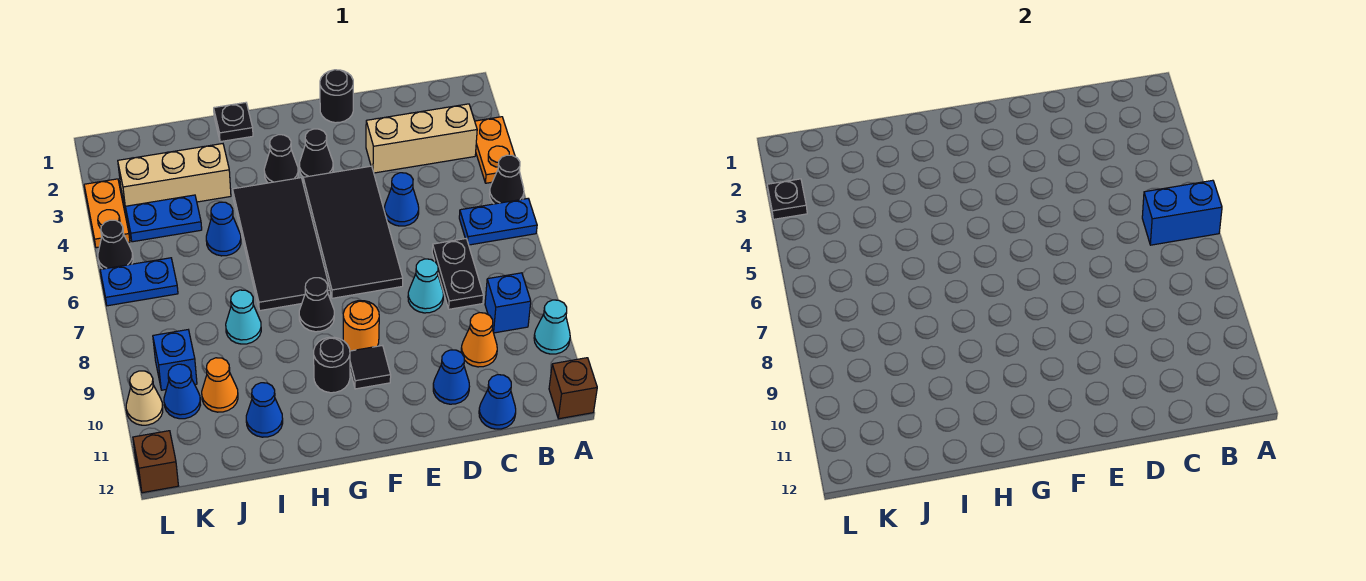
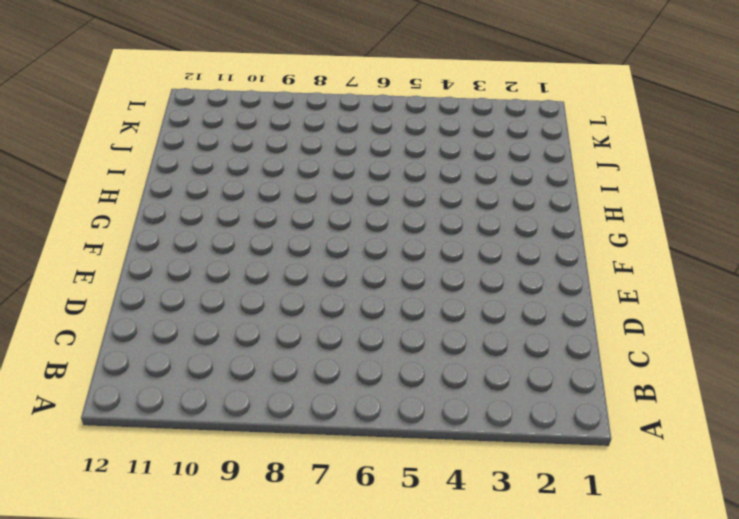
none -> orange 1x2 plate [475,117,515,183]
none -> black 1x1 cone [489,155,524,204]
none -> blue 1x2 plate [459,199,537,245]
none -> cyan 1x1 cone [534,300,570,354]

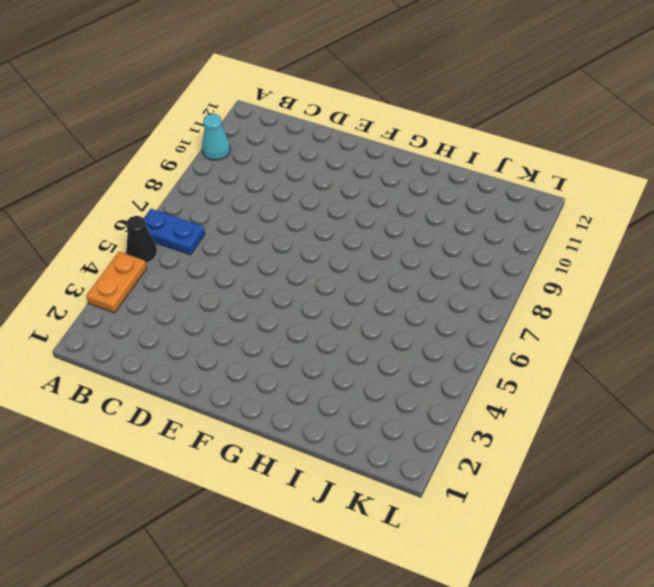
none -> brown 1x1 brick [549,358,597,419]
none -> tan 1x3 brick [366,104,477,173]
none -> blue 1x1 brick [485,273,531,333]
none -> black 1x2 plate [432,239,484,309]

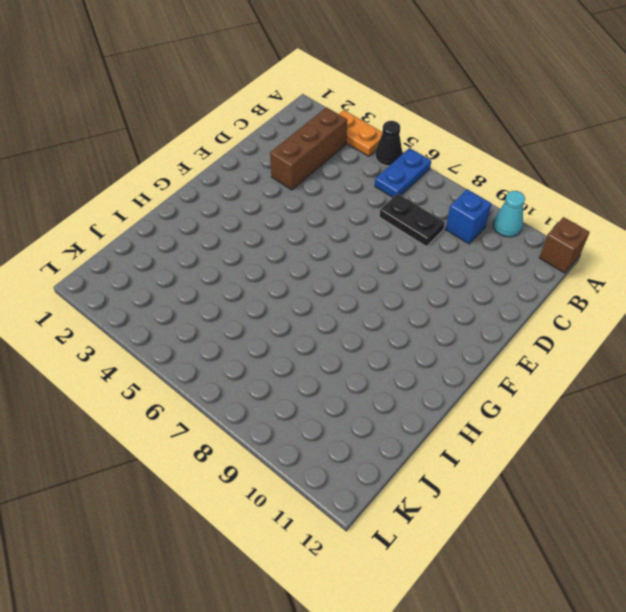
brown 1x3 brick [270,107,347,190] -> tan 1x3 brick [366,104,477,173]
none -> orange 1x1 cone [461,313,497,367]
none -> blue 1x1 cone [479,375,516,429]
none -> blue 1x1 cone [384,173,419,226]
none -> cyan 1x1 cone [408,259,443,313]

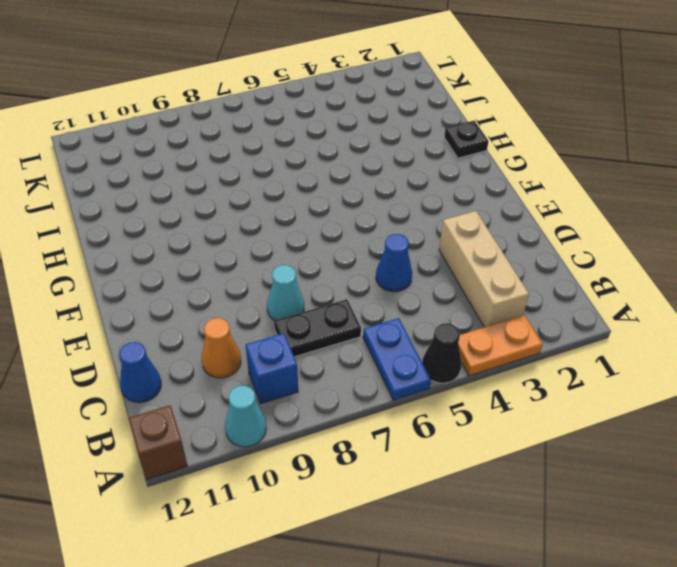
none -> blue 1x1 cone [433,350,470,404]
none -> black 1x1 round brick [320,70,353,123]
none -> black 2x4 tile [303,166,403,298]
none -> black 1x1 cone [299,129,333,177]

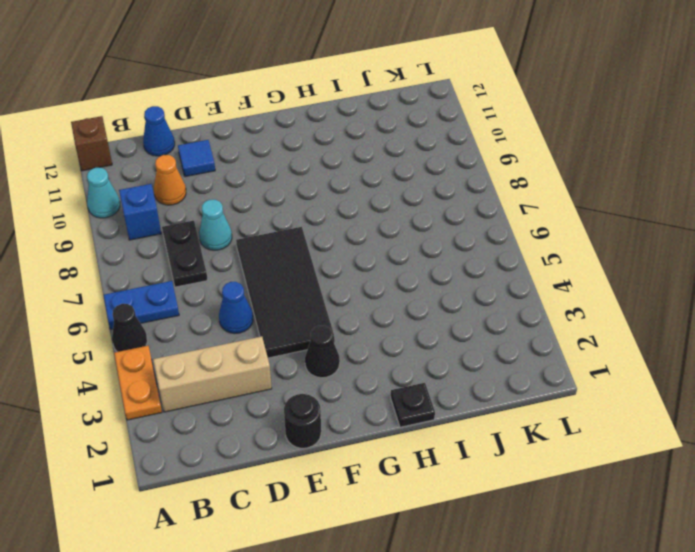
blue 1x1 tile [178,140,215,177] -> blue 1x1 cone [433,350,470,404]
none -> orange 1x1 round brick [343,301,379,351]
none -> black 1x1 tile [350,345,391,389]
none -> black 1x1 cone [264,135,298,183]
none -> black 2x4 tile [233,178,330,311]

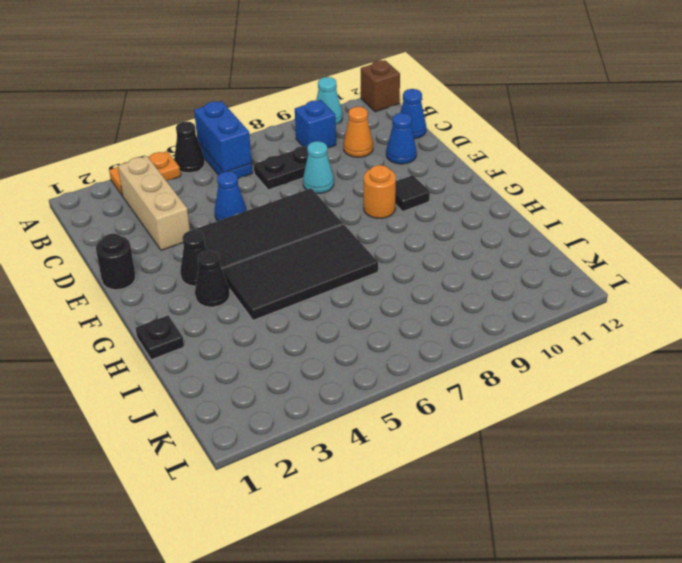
none -> black 1x1 cone [299,278,334,332]
none -> black 1x1 round brick [314,337,350,393]
none -> tan 1x3 brick [118,144,231,210]
none -> blue 1x1 cone [206,202,241,256]

